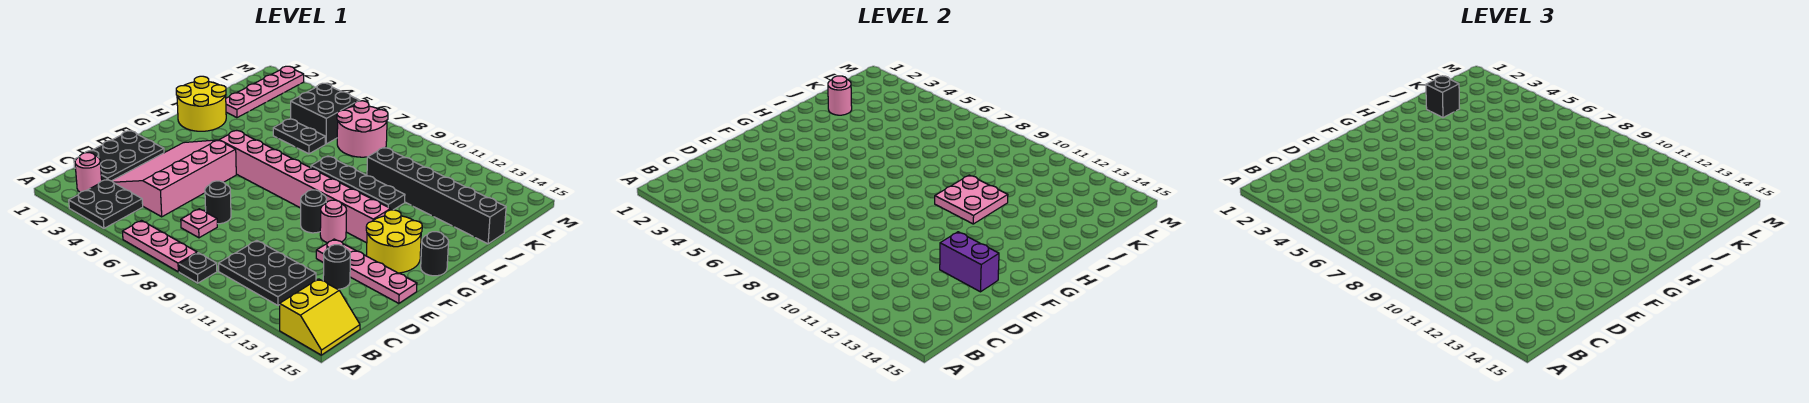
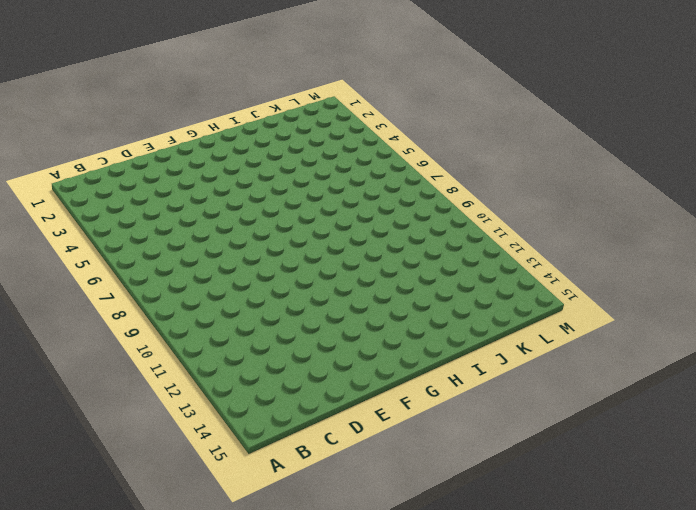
none -> black 2x2 plate [69,179,143,228]
none -> pink 1x3 plate [122,221,197,272]
none -> black 1x1 plate [179,253,217,283]

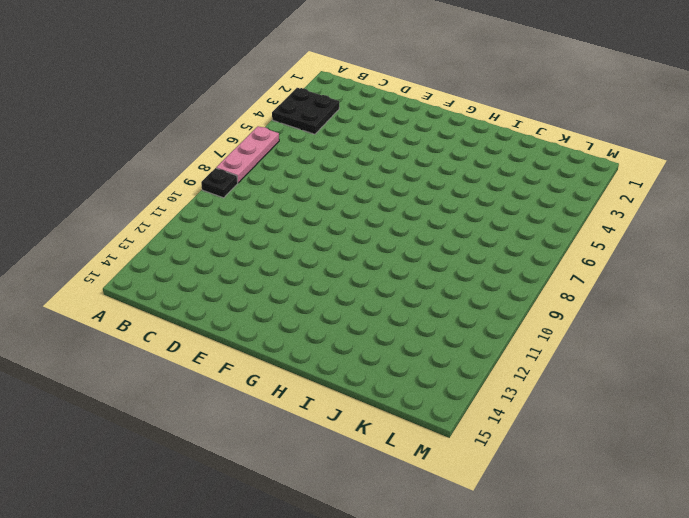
none -> yellow 2x2 slope [280,279,360,355]
none -> pink 1x1 round brick [75,153,102,192]
none -> black 2x3 plate [219,240,316,305]

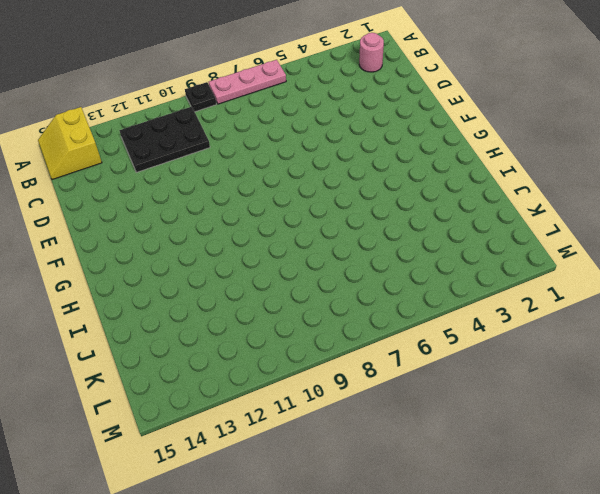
none -> black 2x2 plate [69,179,143,228]
none -> black 2x3 plate [74,131,164,181]
none -> pink 3x4 slope [112,140,236,217]

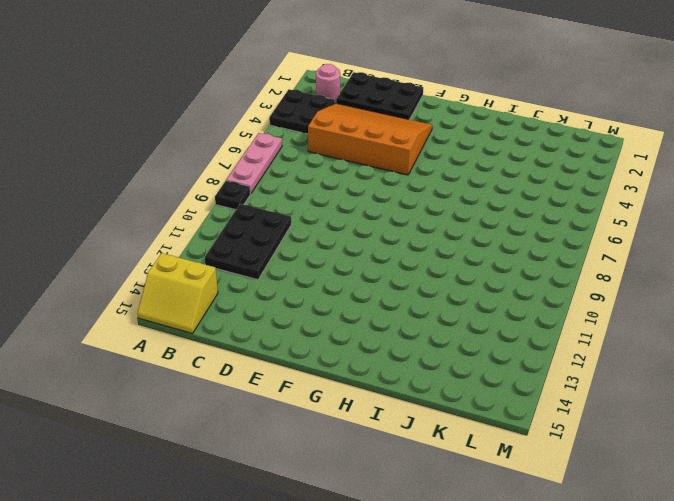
orange 3x4 slope [308,103,432,175] -> pink 3x4 slope [112,140,236,217]
none -> pink 1x1 plate [181,209,217,238]
none -> black 1x1 round brick [205,181,231,224]
none -> black 1x1 round brick [323,245,350,289]

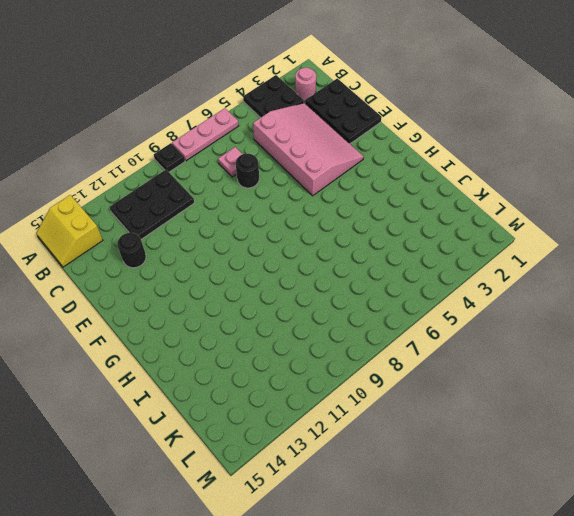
none -> pink 1x4 plate [316,239,417,303]
none -> black 1x1 round brick [301,190,326,233]
none -> pink 1x1 round brick [320,200,346,243]

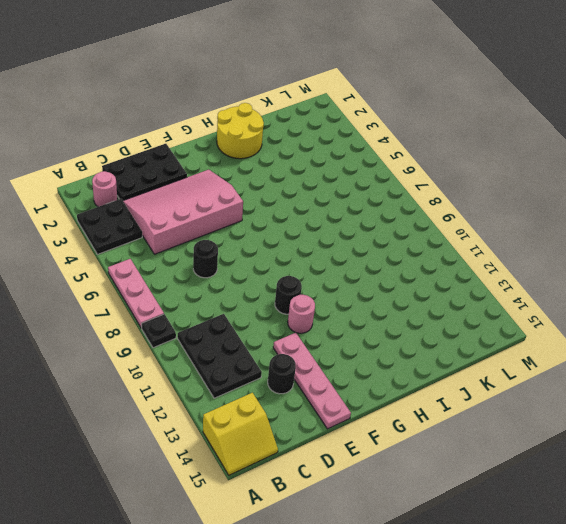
none -> pink 1x1 plate [181,209,217,238]
none -> yellow 2x2 round brick [366,210,422,273]
none -> pink 1x8 brick [219,131,391,243]

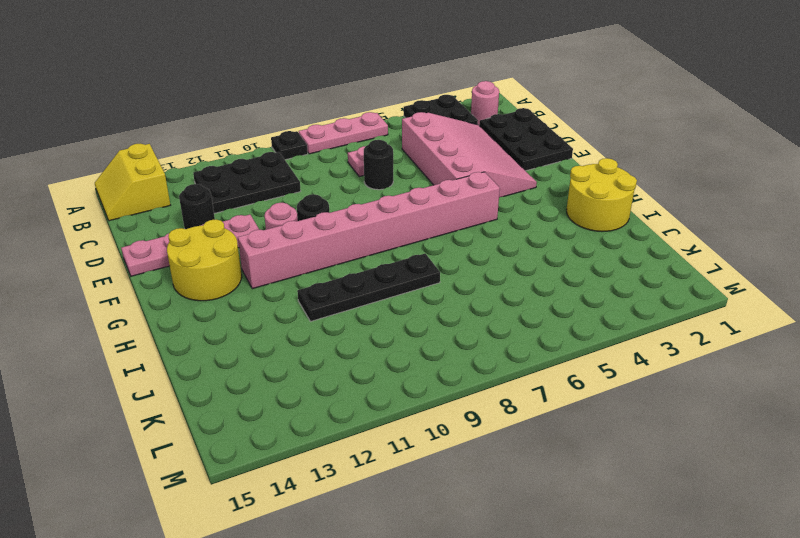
none -> black 1x1 round brick [421,232,449,276]
none -> pink 1x4 plate [226,66,304,118]
none -> black 1x2 plate [273,119,325,154]

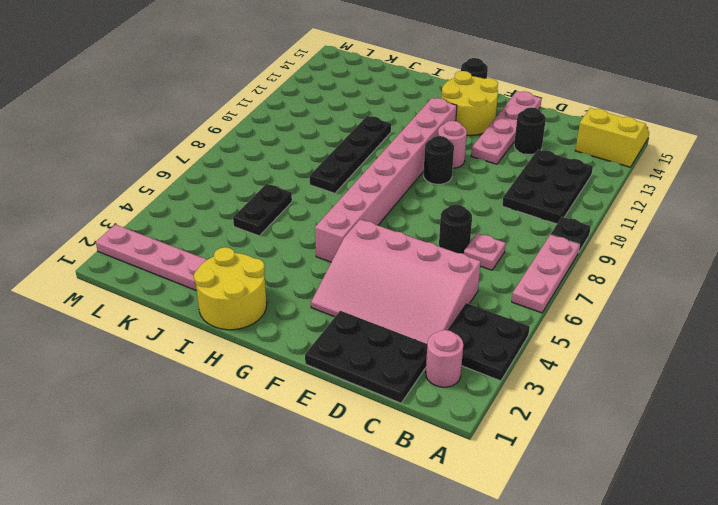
none -> black 1x6 brick [367,148,506,244]
none -> black 2x2 brick [291,83,360,144]
none -> pink 2x2 round brick [337,101,388,157]

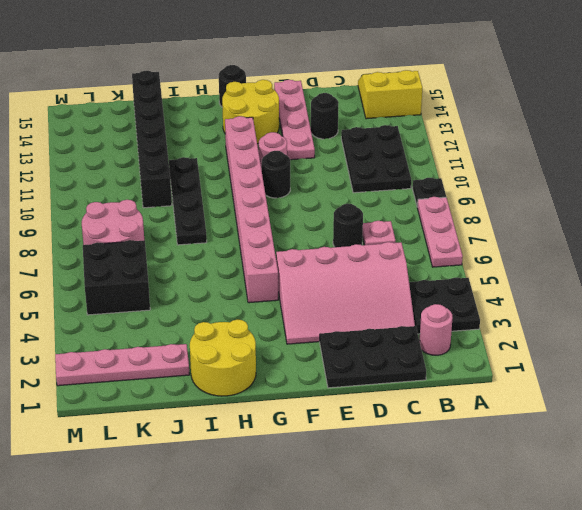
none -> black 1x2 plate [273,119,325,154]
none -> purple 1x2 brick [940,232,999,292]
none -> pink 2x2 plate [935,175,1008,224]

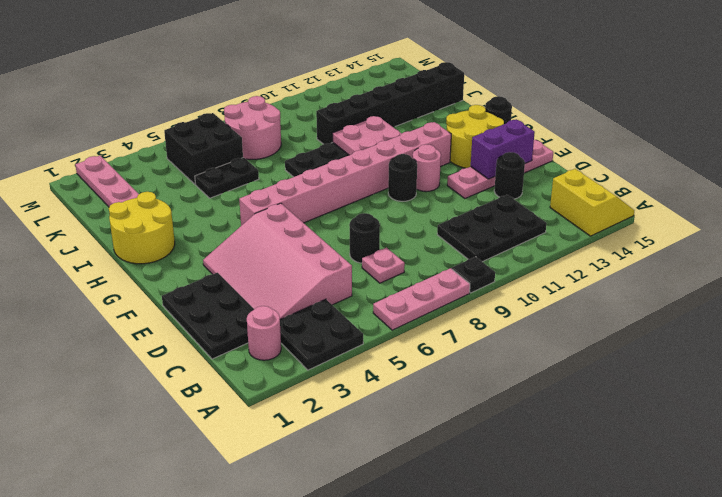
none -> pink 1x1 round brick [828,76,852,115]
none -> black 1x1 brick [1426,76,1460,118]

